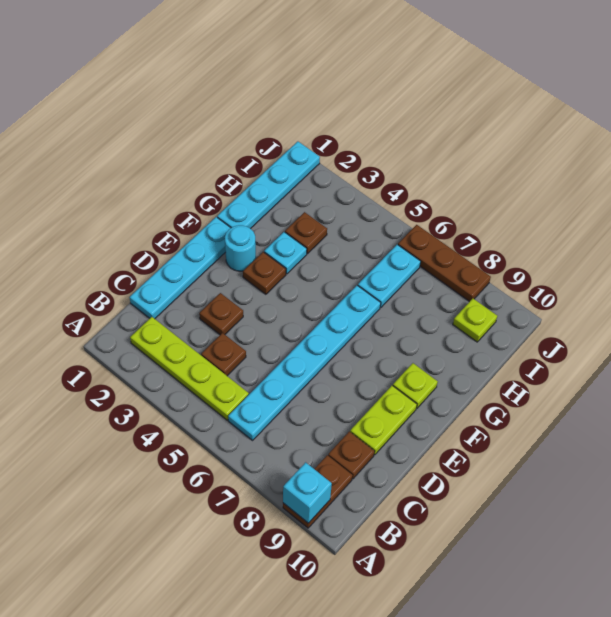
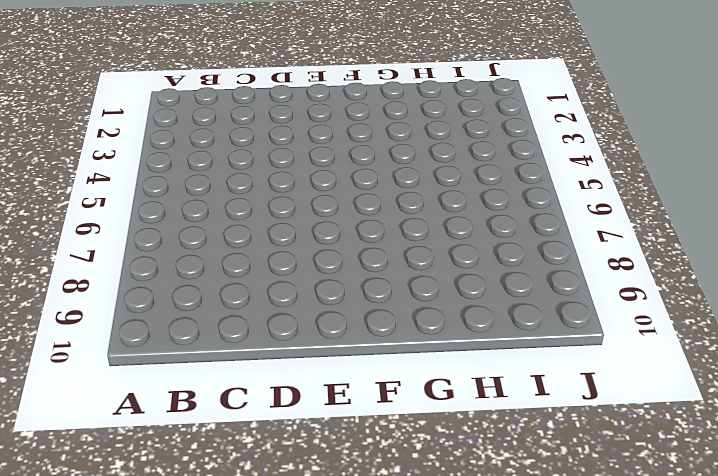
none -> brown 1x2 plate [283,455,352,528]
none -> lime 1x4 plate [130,317,249,420]
none -> cyan 1x6 plate [228,285,381,440]

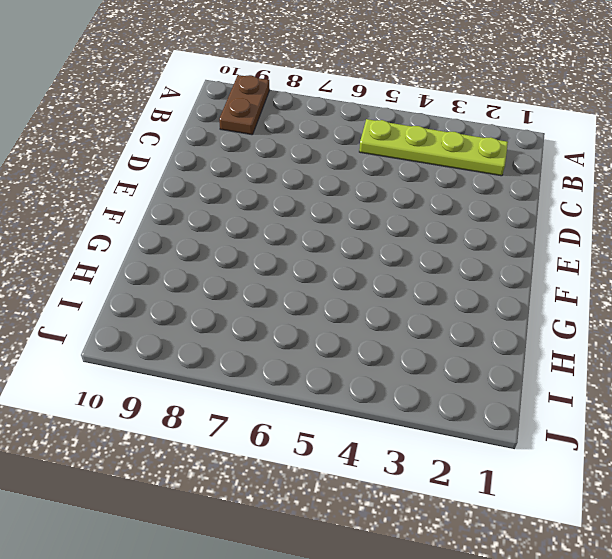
none -> cyan 1x6 plate [228,285,381,440]
none -> cyan 1x4 plate [129,217,231,319]
none -> brown 1x1 plate [201,333,246,376]

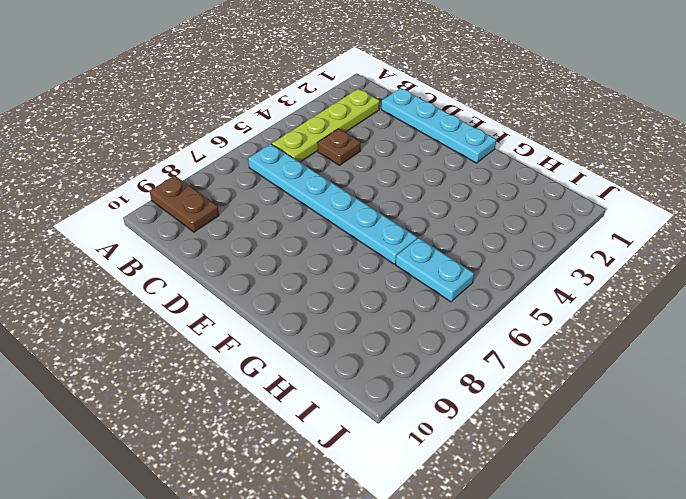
none -> brown 1x1 plate [328,431,374,479]
none -> brown 1x1 plate [199,293,243,335]
none -> lime 1x2 plate [350,386,417,455]

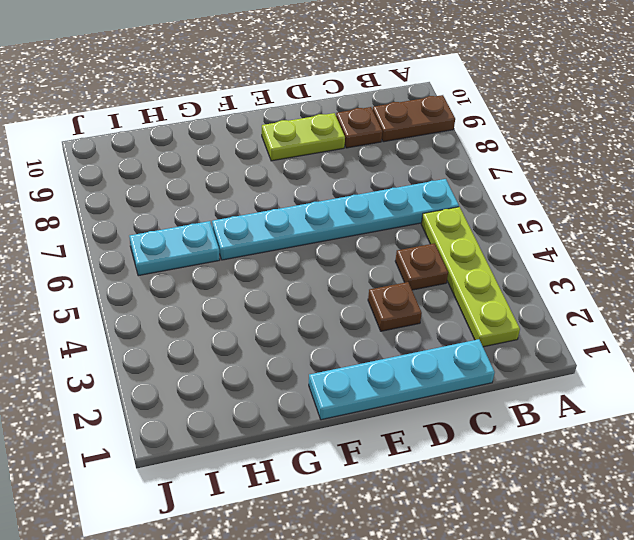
none -> cyan 1x1 round brick [225,225,256,271]
none -> brown 1x1 plate [243,252,286,294]
none -> lime 1x1 plate [393,363,438,408]

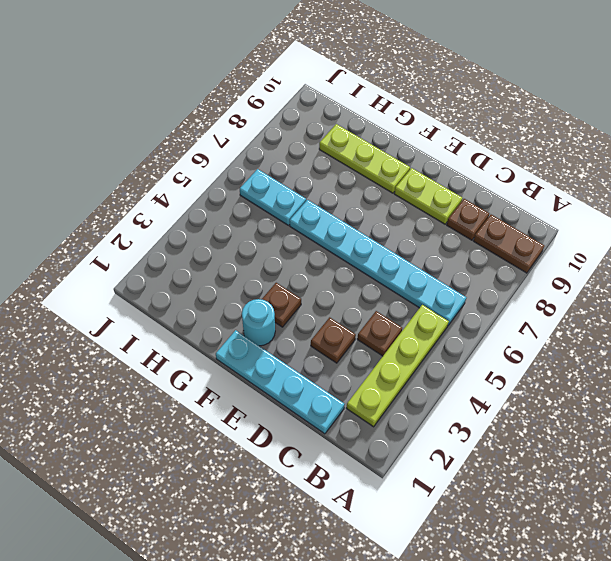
lime 1x3 plate [319,124,410,193] -> lime 1x1 plate [393,363,438,408]
none -> cyan 1x4 plate [217,142,320,229]
none -> cyan 1x1 plate [264,232,307,274]
none -> brown 1x1 plate [285,212,327,254]

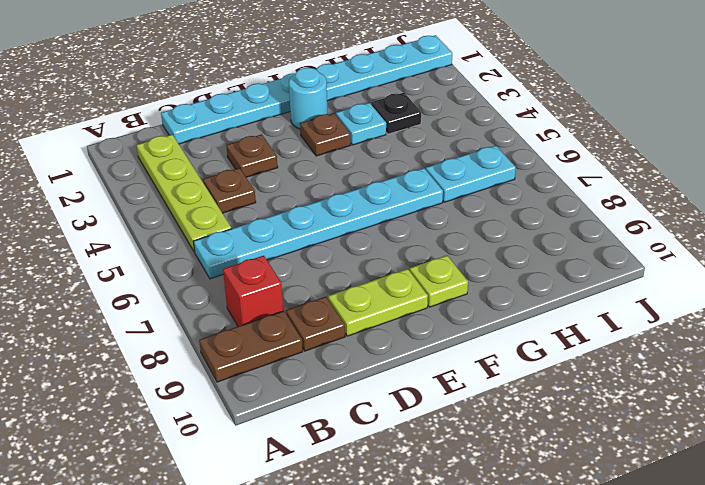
red 1x1 brick [223,256,283,326] -> none
black 1x1 plate [371,93,421,134] -> brown 1x1 plate [285,212,327,254]
none -> lime 1x1 plate [453,299,497,342]
none -> brown 1x3 plate [398,225,491,302]
none -> cyan 1x1 brick [283,462,332,523]

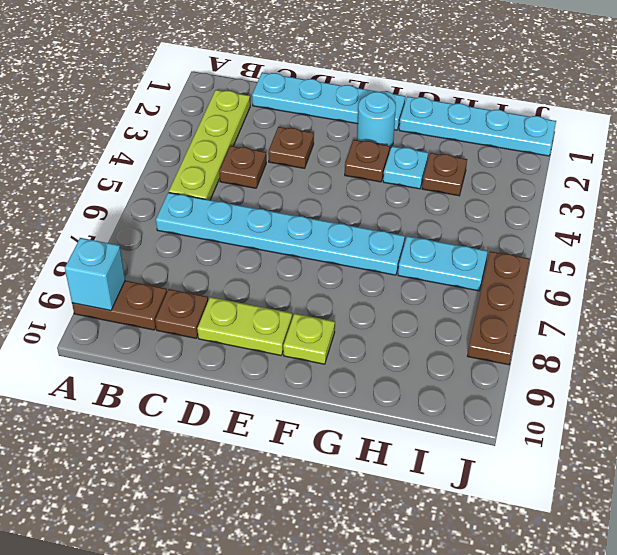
none -> lime 1x1 plate [453,299,497,342]

